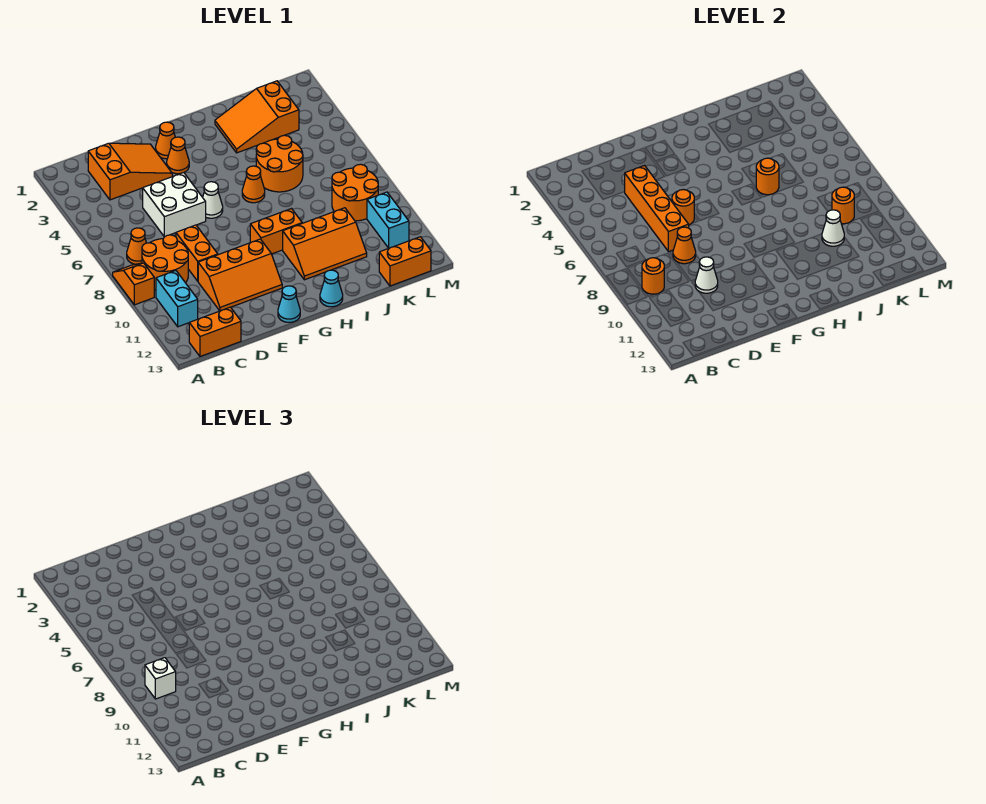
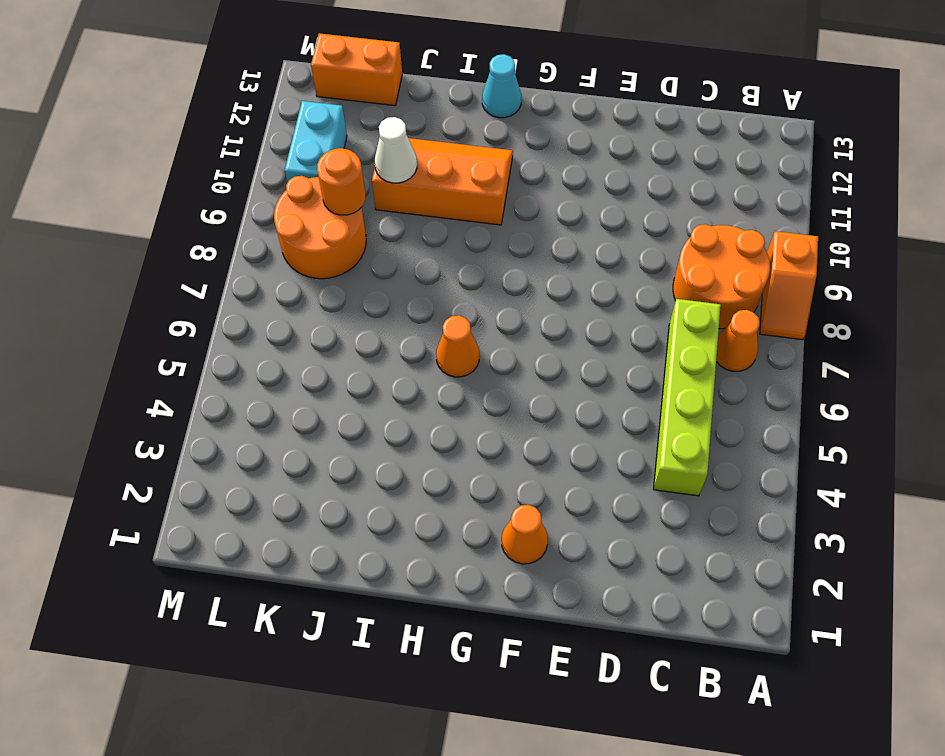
lime 1x4 brick [654,299,721,496] -> none
none -> cyan 1x2 brick [156,271,198,327]
none -> orange 1x2 brick [189,307,241,356]
none -> orange 2x3 slope [88,143,172,200]
none -> white 2x2 brick [143,173,206,237]

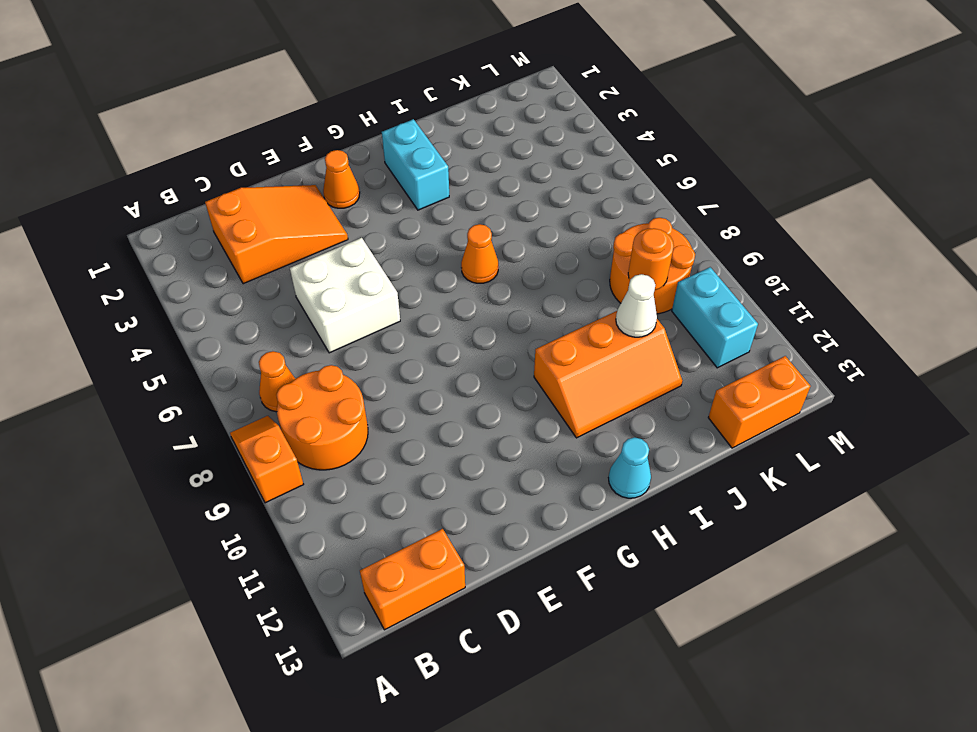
cyan 1x2 brick [382,119,449,210] -> cyan 1x2 brick moved to [156,271,198,327]
none -> orange 1x2 brick [176,225,218,281]
none -> orange 2x3 slope [198,239,282,311]
none -> orange 1x1 cone [167,137,189,174]
none -> white 1x1 cone [203,182,223,218]

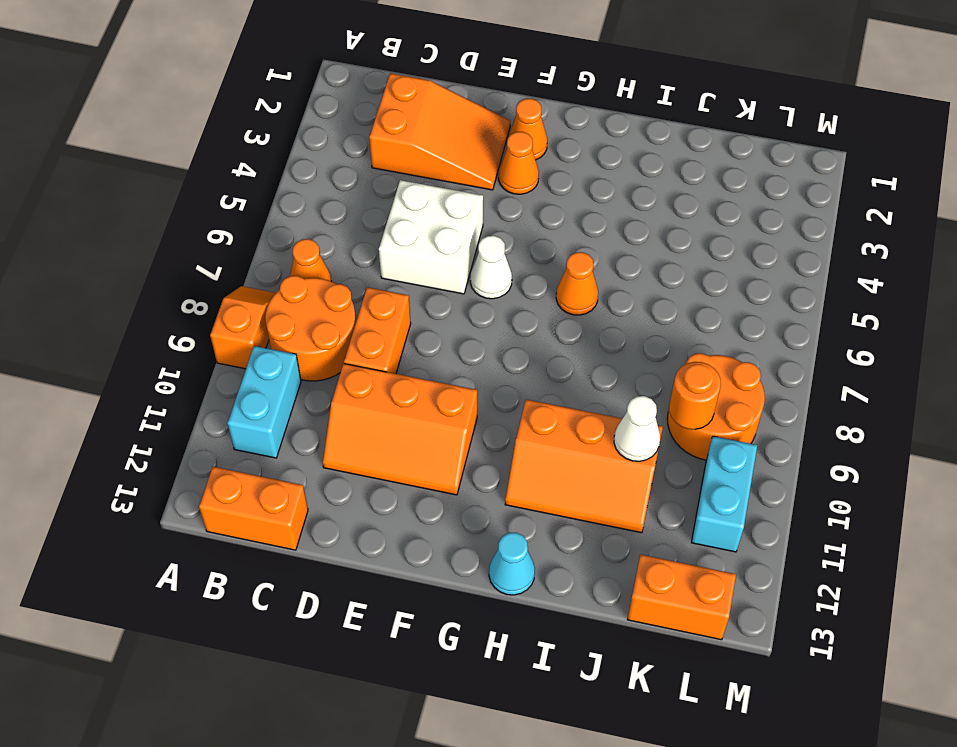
none -> cyan 1x1 cone [278,286,300,322]
none -> orange 1x2 brick [250,209,302,254]
none -> orange 2x3 slope [215,81,299,153]
none -> orange 2x2 round brick [256,135,303,192]

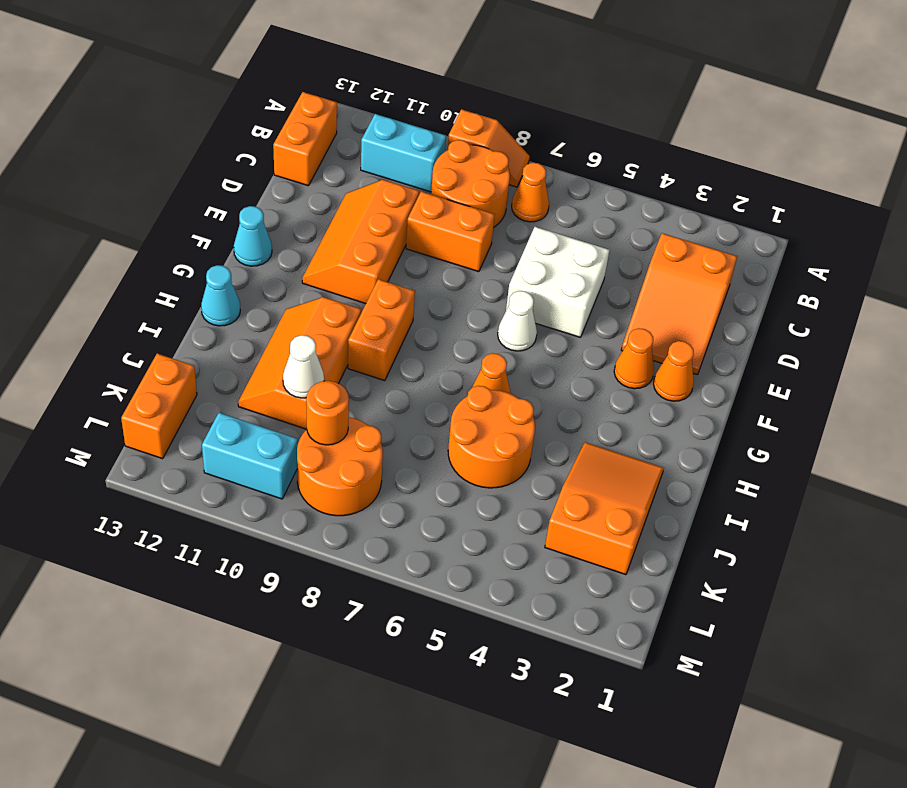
none -> orange 1x1 round brick [642,258,664,294]
none -> orange 1x4 brick [625,166,689,252]
none -> orange 1x1 cone [673,227,696,264]
none -> white 1x1 cone [695,257,718,293]

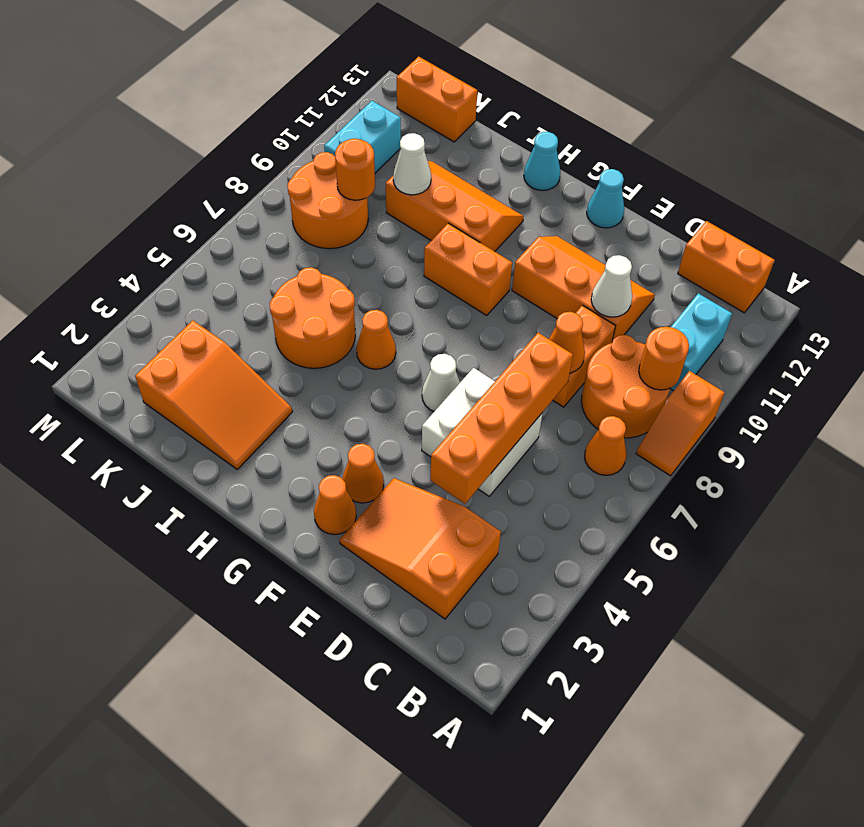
none -> orange 1x1 round brick [672,190,694,225]
none -> orange 1x1 round brick [756,158,779,195]
none -> white 1x1 brick [145,658,176,699]

